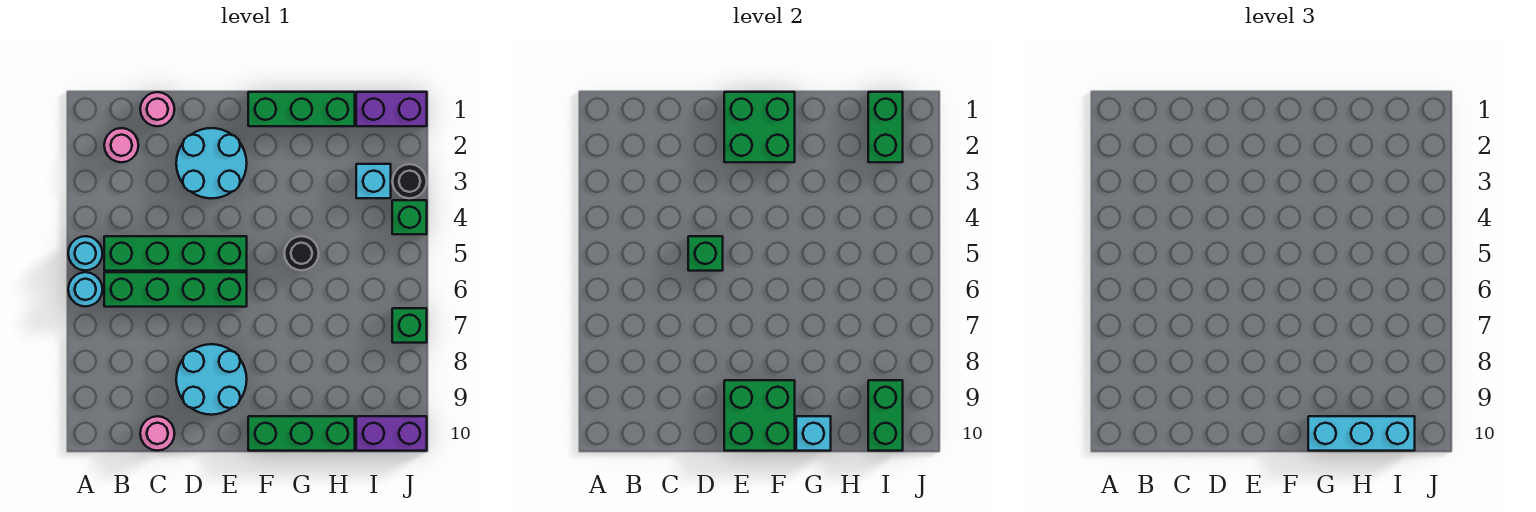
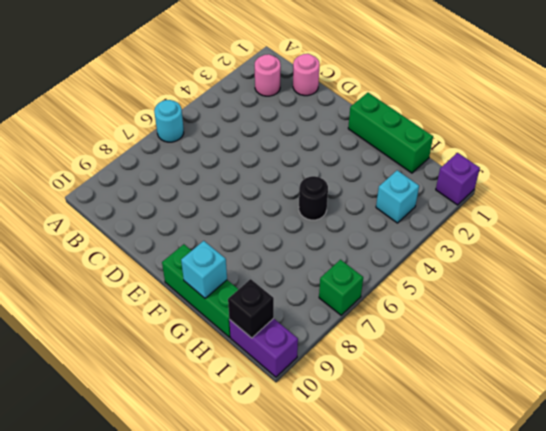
black 1x1 brick [228,279,274,338] -> green 1x2 brick [868,380,903,451]
purple 1x1 brick [436,153,480,205] -> purple 1x2 brick [356,92,427,126]
none -> cyan 1x1 round brick [68,236,102,270]
none -> green 1x4 brick [104,236,247,271]
none -> green 1x4 brick [104,272,247,307]

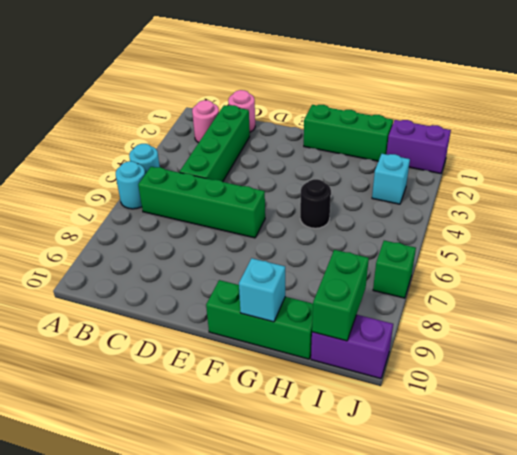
green 1x4 brick [180,105,250,182] -> green 1x4 brick turned to [104,236,247,271]
none -> pink 1x1 round brick [140,416,175,451]
none -> cyan 2x2 round brick [176,128,247,198]
none -> cyan 2x2 round brick [176,344,247,415]

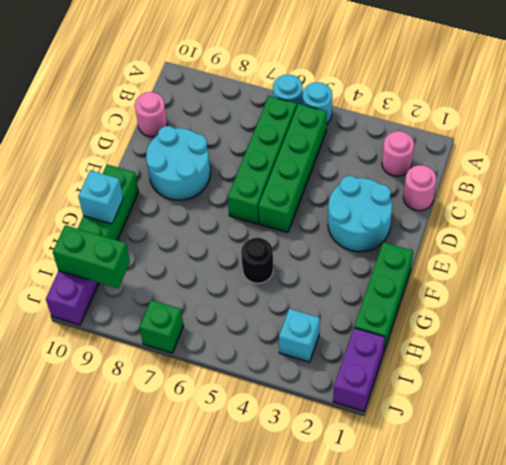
none -> black 1x1 round brick [392,164,427,198]
none -> green 1x1 brick [392,200,427,234]
none -> green 1x1 brick [688,236,723,271]

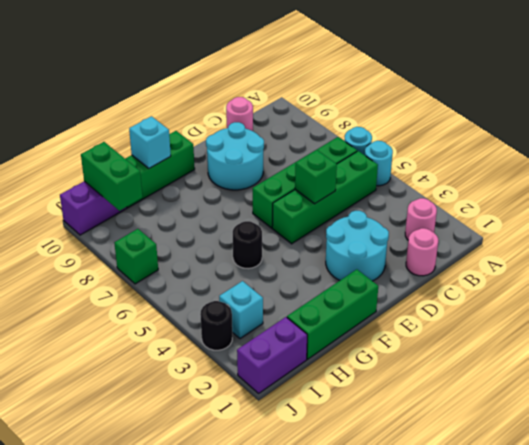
none -> green 1x1 brick [392,200,427,234]
none -> green 2x2 brick [724,92,795,162]
none -> green 2x2 brick [724,380,795,451]

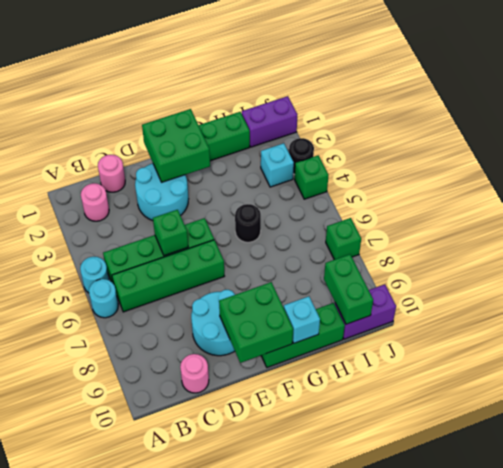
none -> green 1x2 brick [868,92,903,162]
none -> cyan 1x3 brick [1308,416,1415,451]

